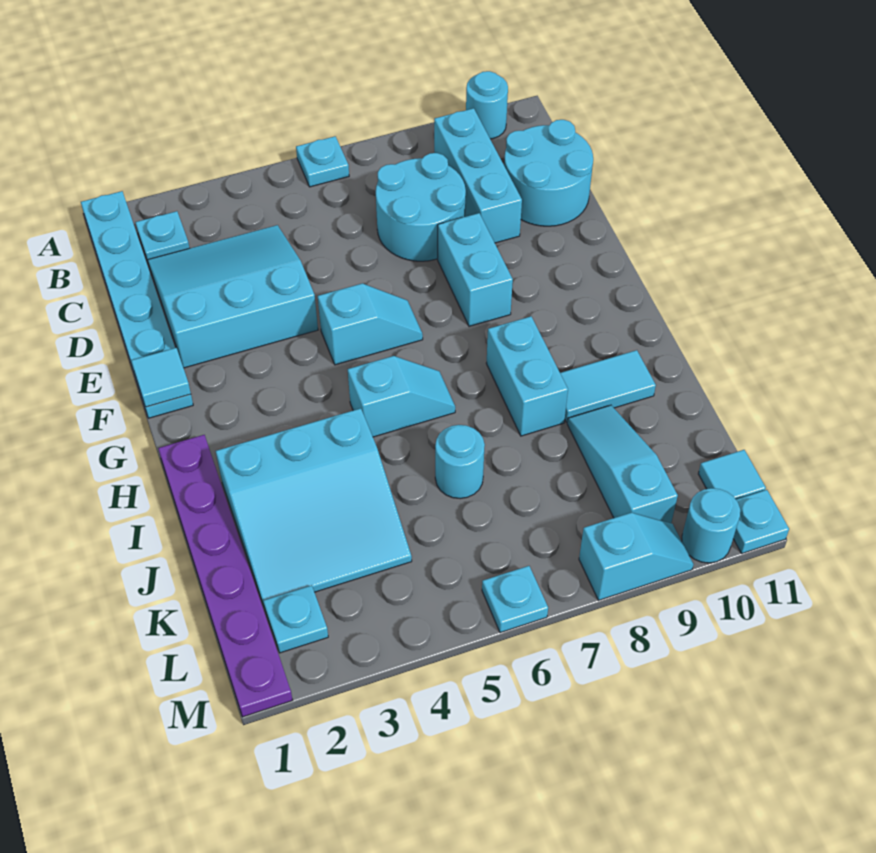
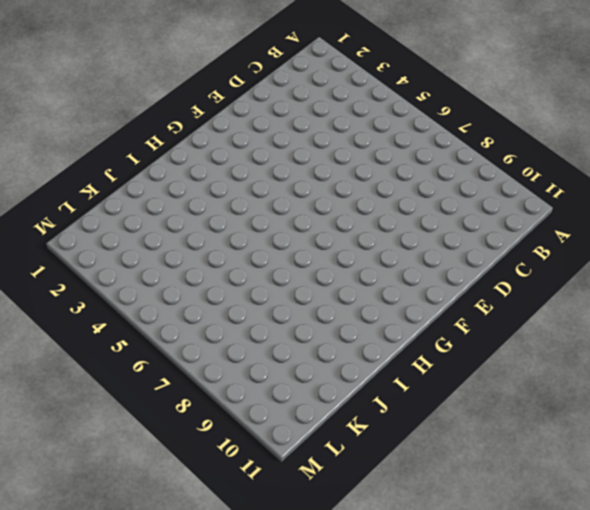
none -> cyan 1x6 plate [81,191,193,418]
none -> cyan 1x1 plate [296,136,349,187]
none -> cyan 1x1 round brick [466,71,508,139]

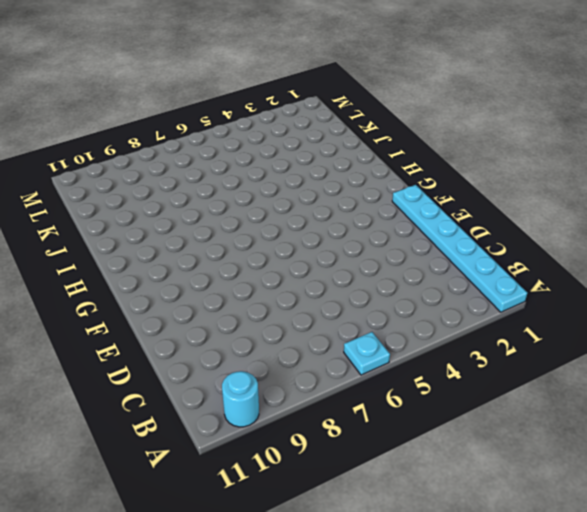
none -> cyan 1x1 plate [135,211,189,262]
none -> cyan 1x3 brick [434,108,522,243]
none -> cyan 3x3 slope [148,225,318,368]

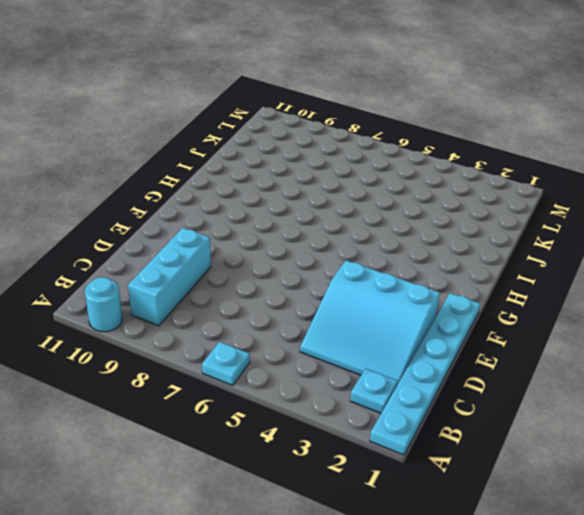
none -> cyan 2x2 round brick [376,153,466,261]
none -> cyan 2x2 round brick [504,120,593,226]
none -> cyan 1x2 brick [438,213,513,326]

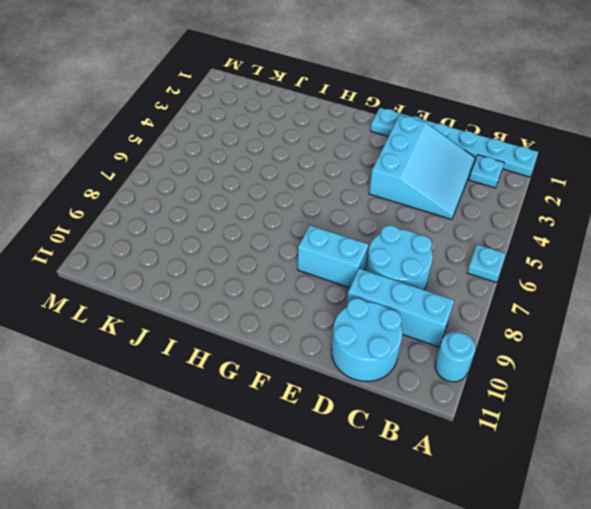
none -> cyan 1x2 slope [318,284,423,365]
none -> purple 1x6 plate [158,435,292,717]
none -> cyan 1x2 slope [348,356,455,437]

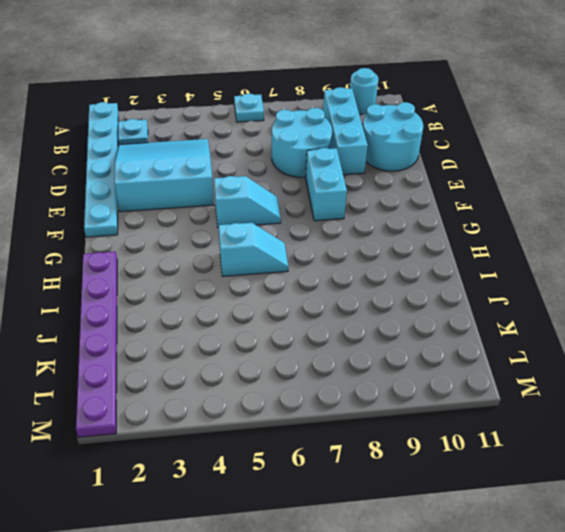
none -> cyan 1x2 brick [486,316,568,436]
none -> cyan 3x3 slope [216,408,412,605]
none -> cyan 1x2 tile [560,350,656,422]

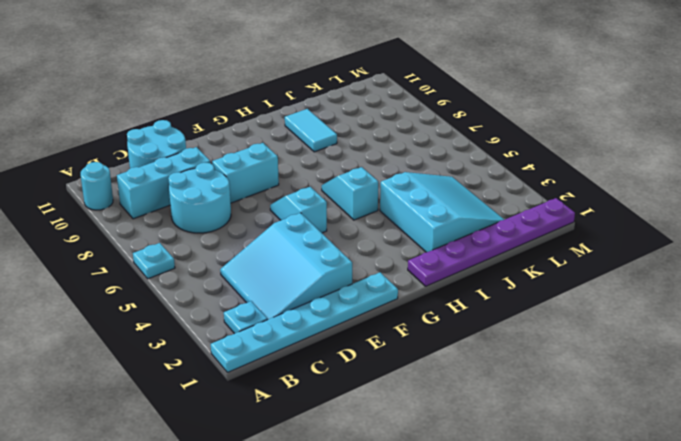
none -> cyan 1x2 brick [486,316,568,436]
none -> cyan 1x1 round brick [435,425,485,499]
none -> cyan 1x3 slope [567,405,678,523]

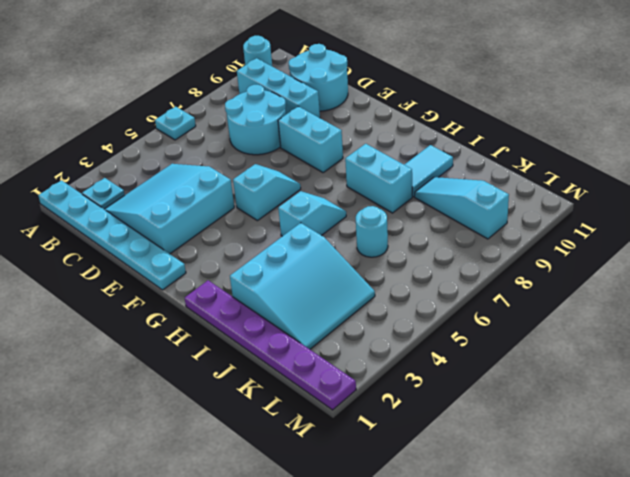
none -> cyan 1x1 plate [263,585,328,653]
none -> cyan 1x1 tile [698,450,766,499]
none -> cyan 1x1 plate [482,566,548,633]

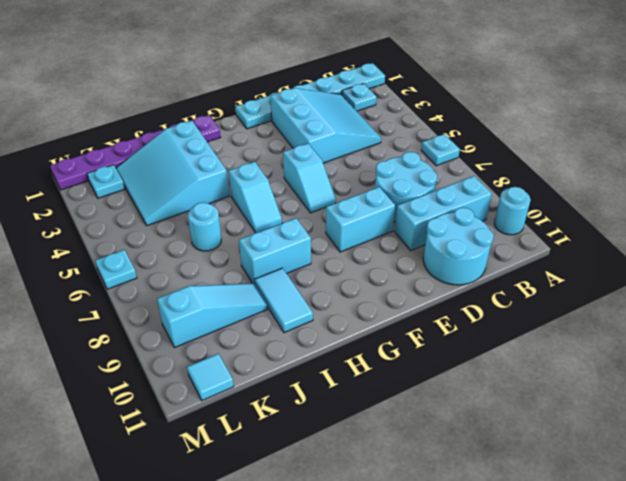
none -> cyan 1x2 slope [579,513,694,600]
none -> cyan 1x1 round brick [682,488,740,563]
none -> cyan 1x1 plate [733,490,789,553]

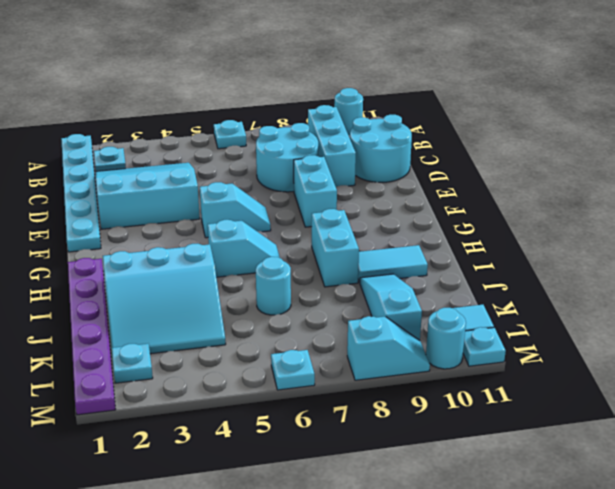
none -> cyan 1x1 tile [131,348,191,407]

